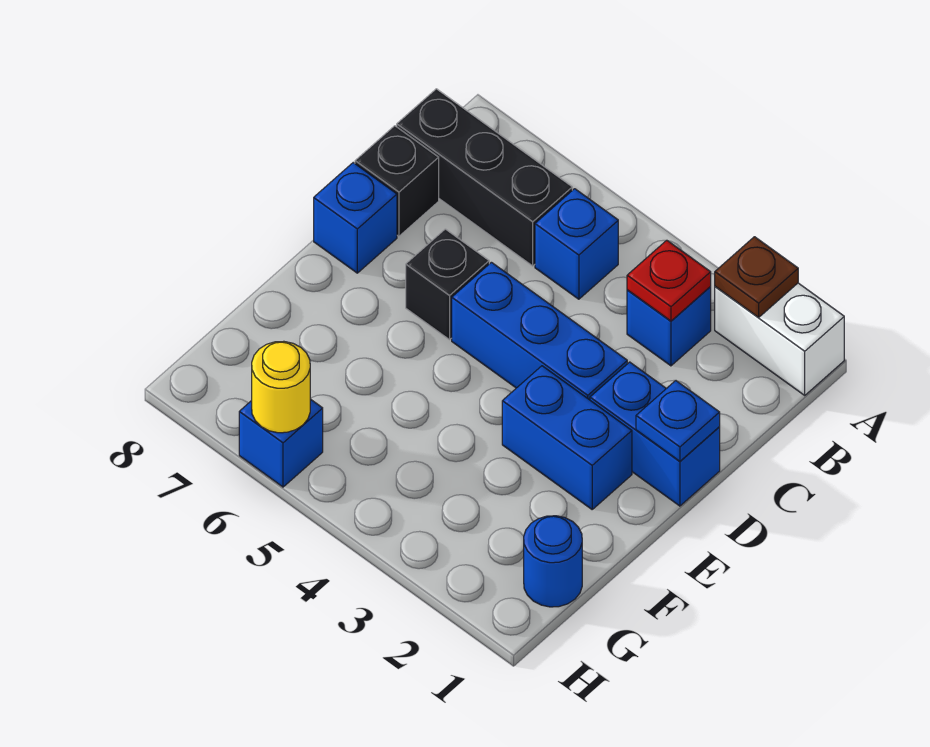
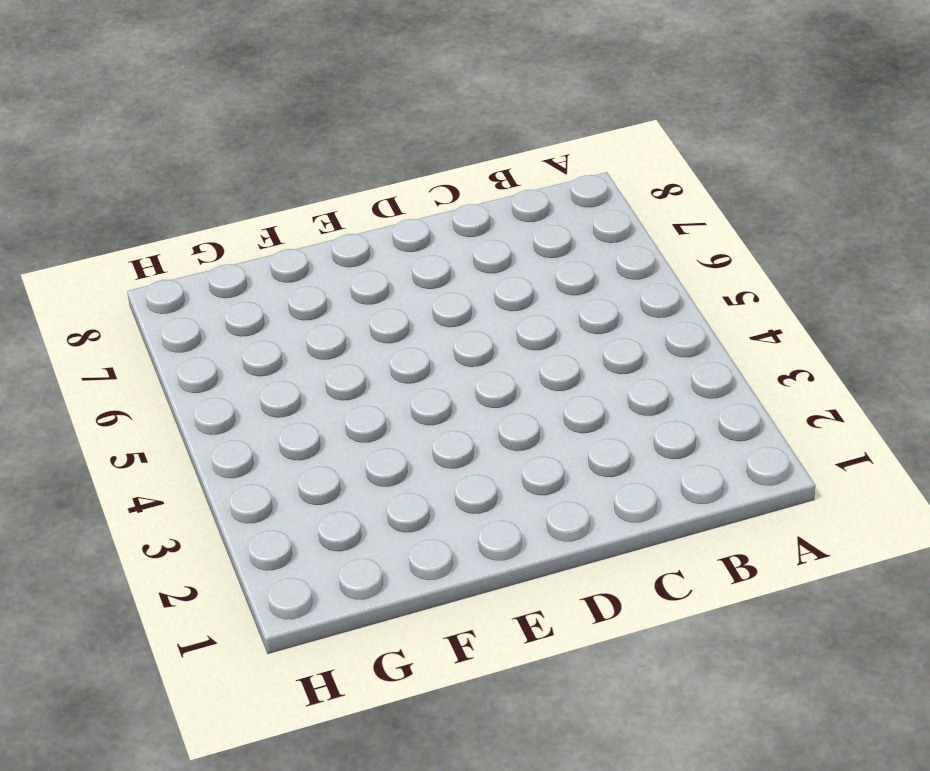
none -> white 1x2 brick [715,283,844,395]
none -> blue 1x1 brick [627,287,711,366]
none -> blue 1x1 brick [535,189,618,299]

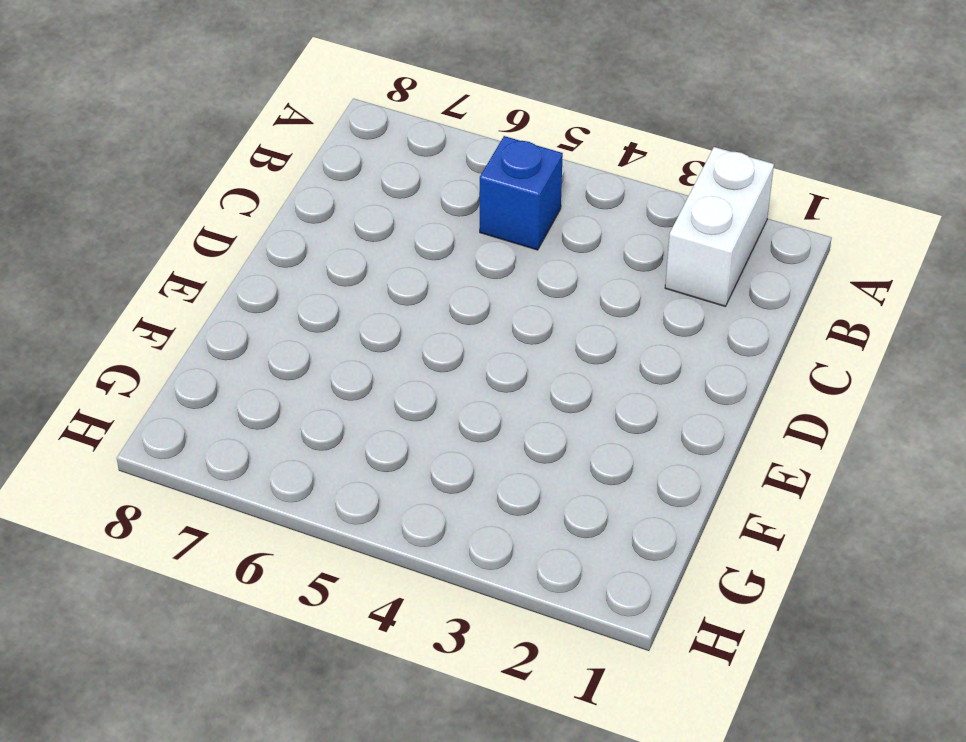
white 1x2 brick [665,147,774,306] -> white 1x2 brick turned to [715,283,844,395]
none -> blue 1x1 brick [627,287,711,366]
none -> black 1x3 brick [397,89,572,266]
none -> black 1x1 brick [355,126,439,236]

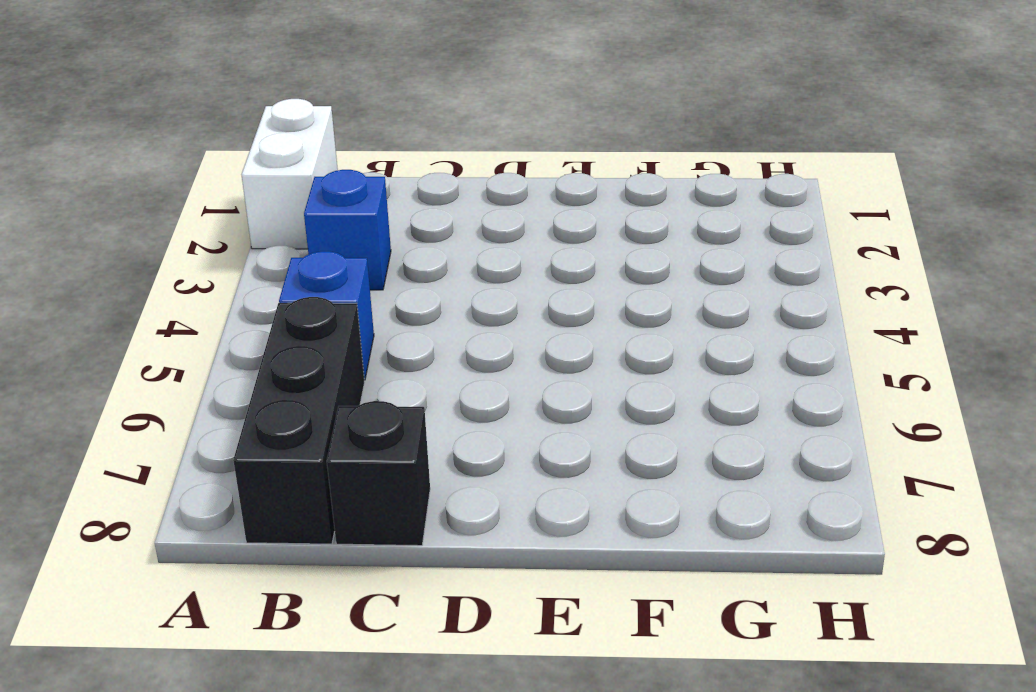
none -> blue 1x2 brick [590,362,720,506]
none -> blue 1x3 brick [452,262,627,400]
none -> black 1x1 brick [406,229,489,340]

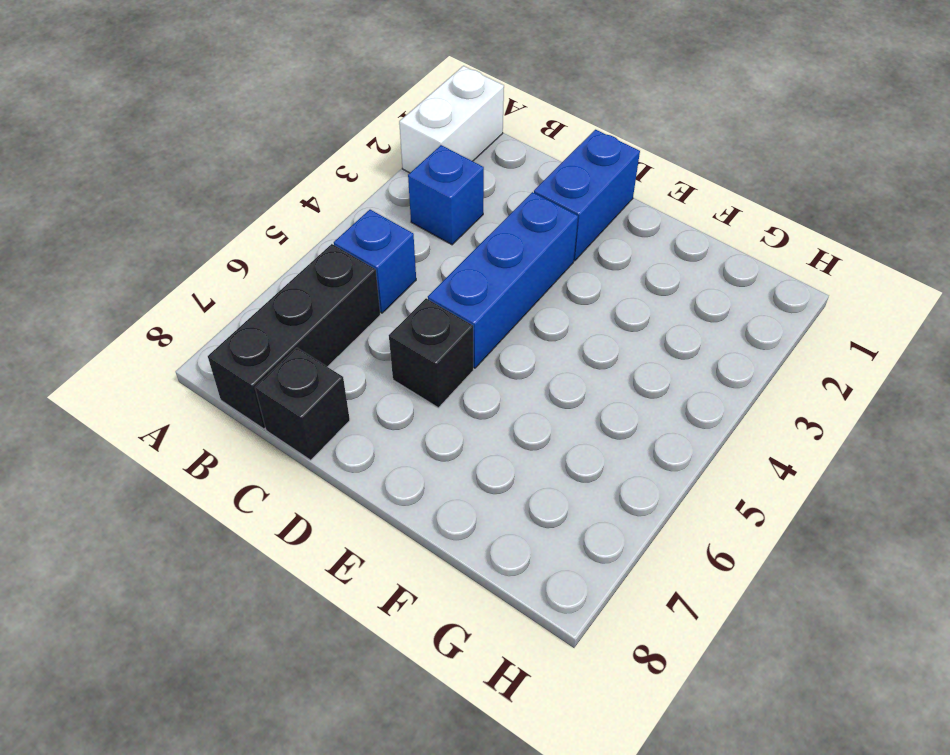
none -> blue 1x1 brick [314,163,397,273]
none -> blue 1x2 brick [502,366,632,509]
none -> blue 1x1 round brick [524,516,582,607]

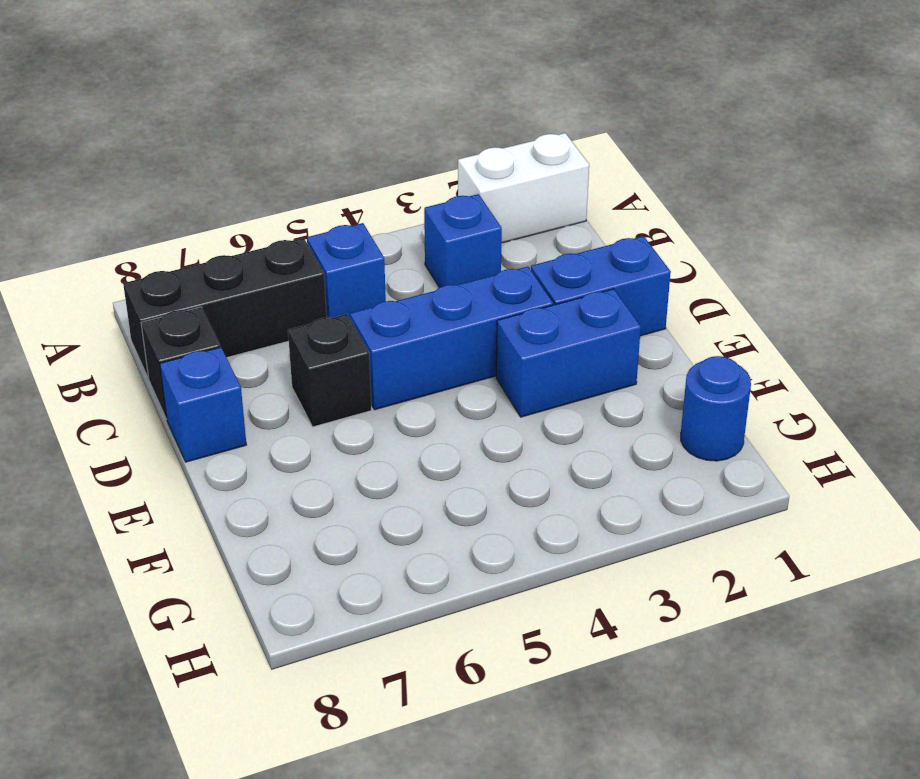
none -> blue 1x1 brick [239,399,323,487]
none -> brown 1x1 plate [715,237,798,318]
none -> red 1x1 plate [627,240,711,321]

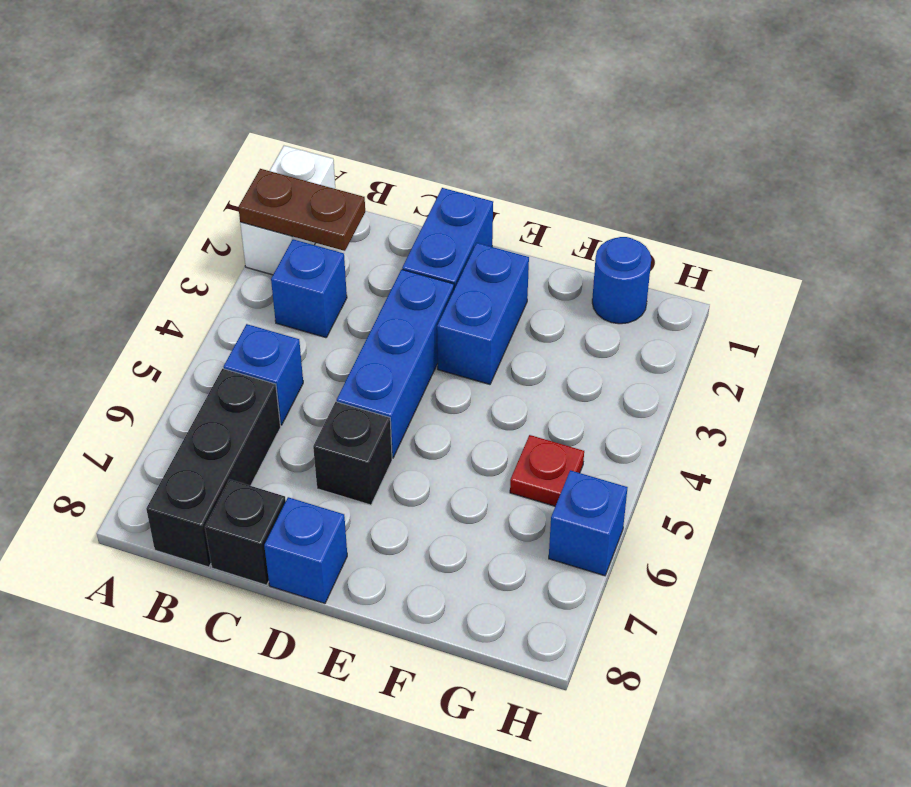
brown 1x2 plate [238,169,365,251] -> brown 1x1 plate [715,237,798,318]
red 1x1 plate [510,435,584,506] -> red 1x1 plate moved to [627,240,711,321]
none -> blue 1x1 plate [636,381,720,461]
none -> yellow 1x1 round brick [252,341,310,433]

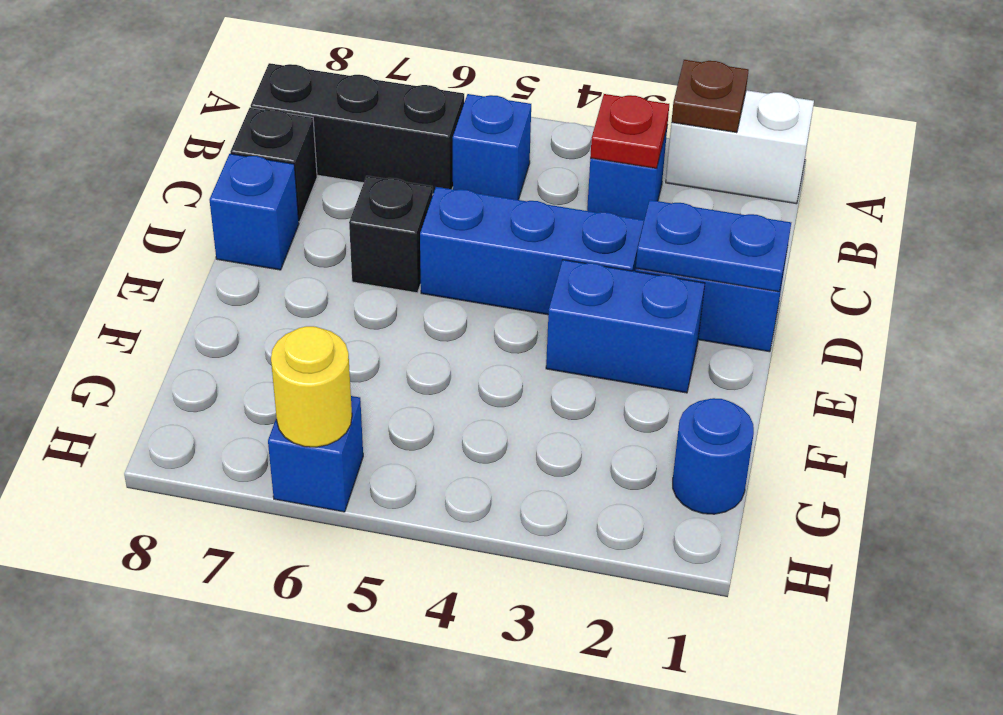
blue 1x2 plate [636,200,791,292] -> blue 1x1 plate [636,381,720,461]

